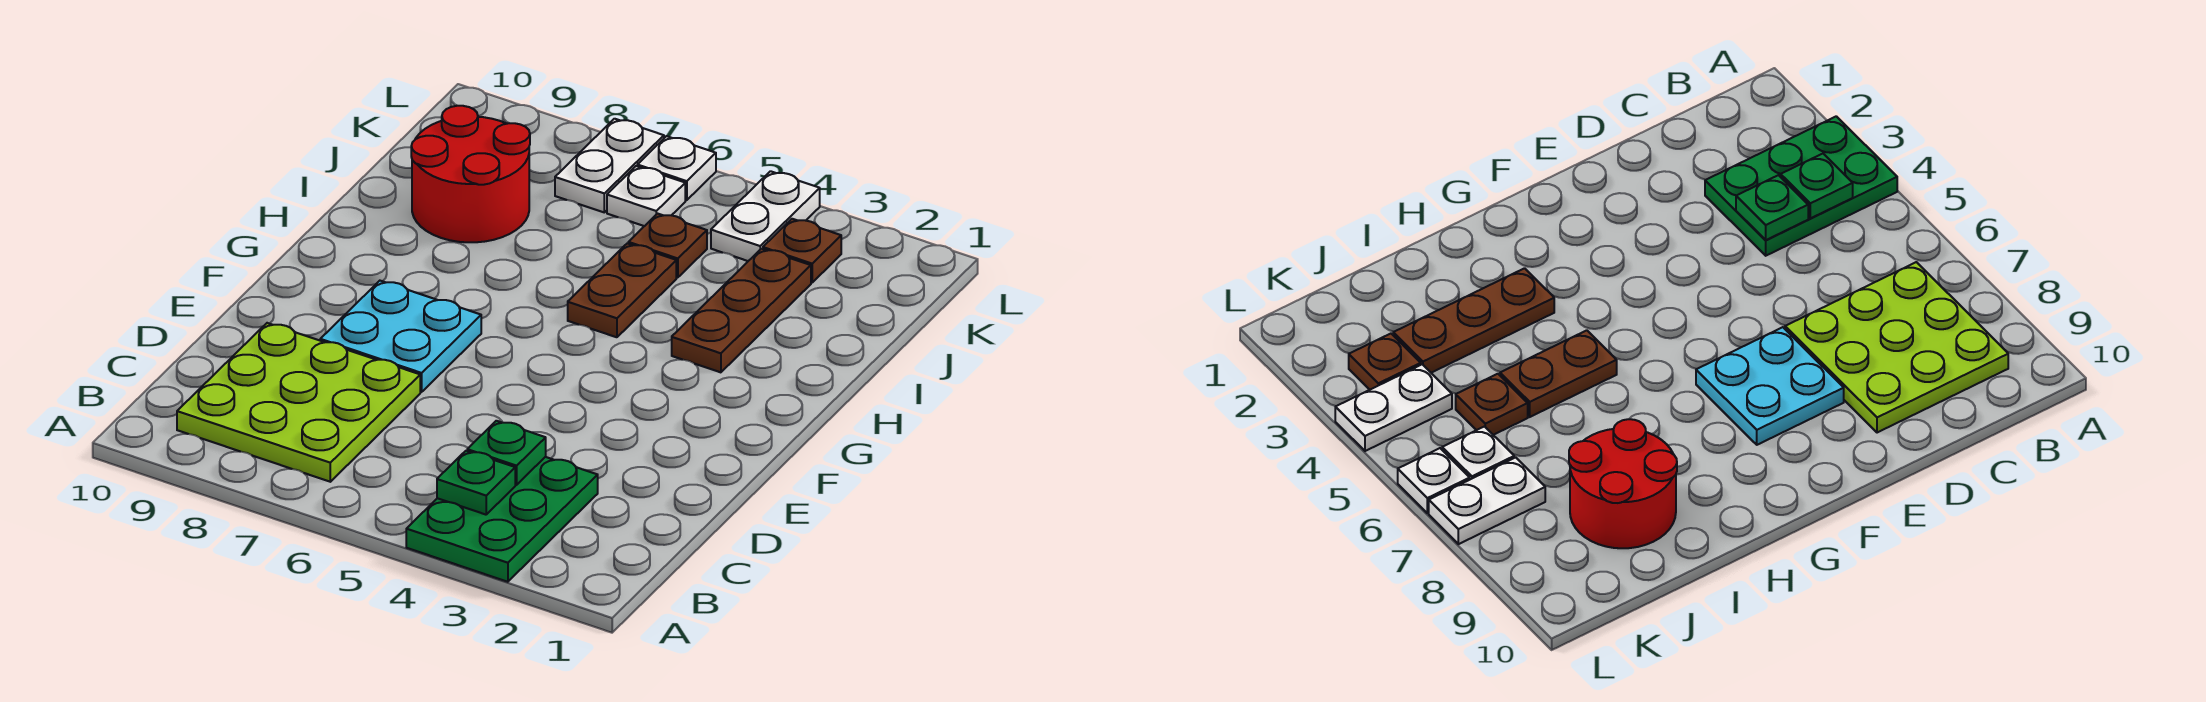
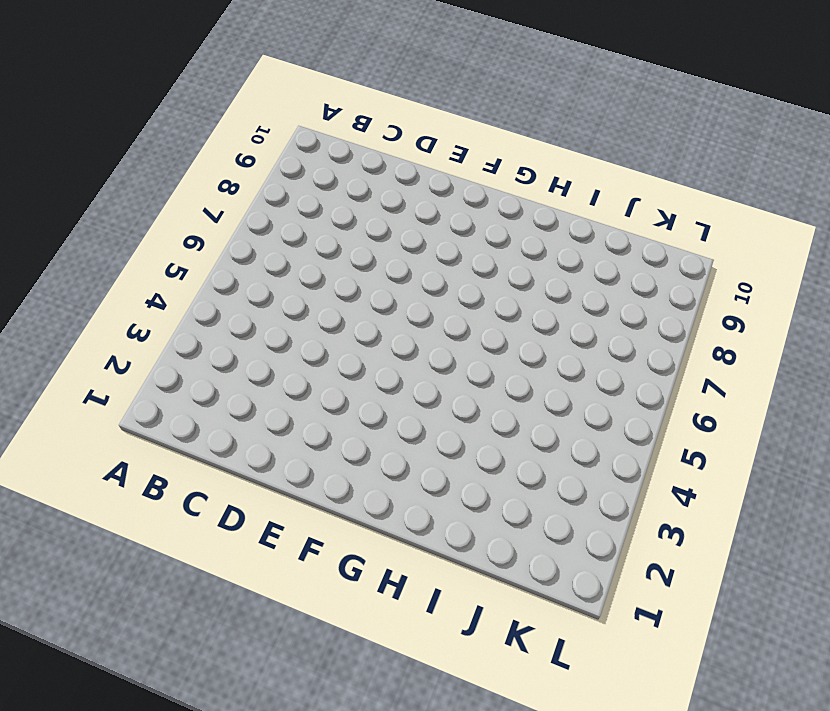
none -> green 2x3 plate [406,457,598,582]
none -> lime 3x3 plate [177,323,420,482]
none -> cyan 2x2 plate [320,281,481,392]

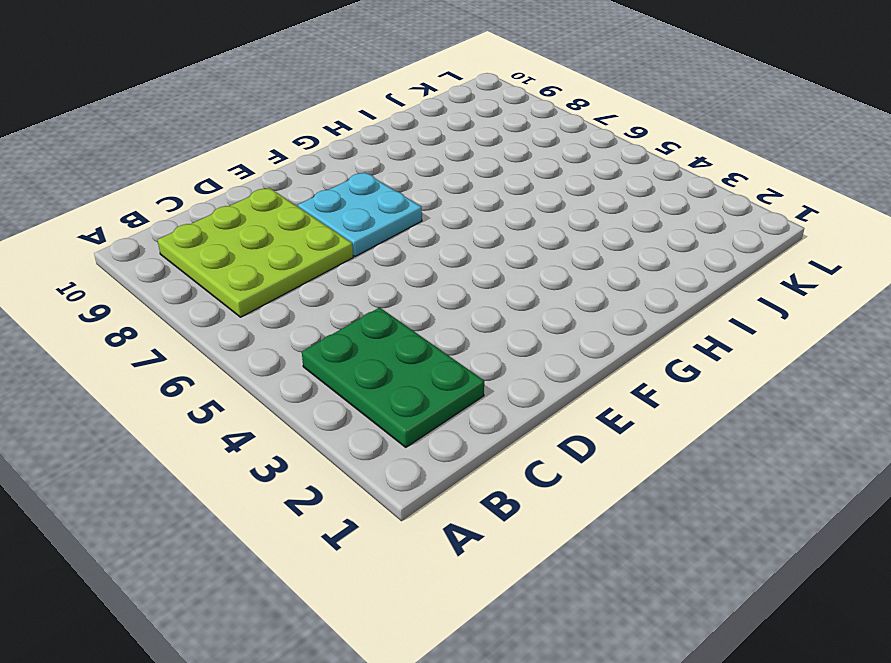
green 2x3 plate [302,307,484,447] -> green 2x3 plate turned to [406,457,598,582]
none -> brown 1x3 plate [672,249,811,372]
none -> brown 1x2 plate [568,243,676,337]
none -> red 2x2 round brick [411,106,530,242]

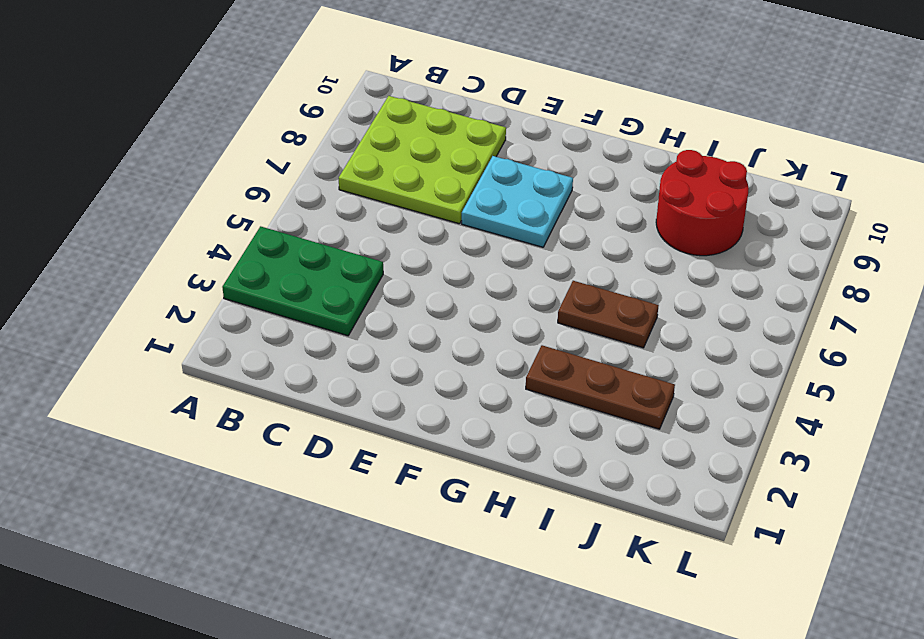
none -> brown 1x1 plate [628,214,707,278]
none -> brown 1x1 plate [763,219,841,283]
none -> white 1x2 plate [711,171,820,261]

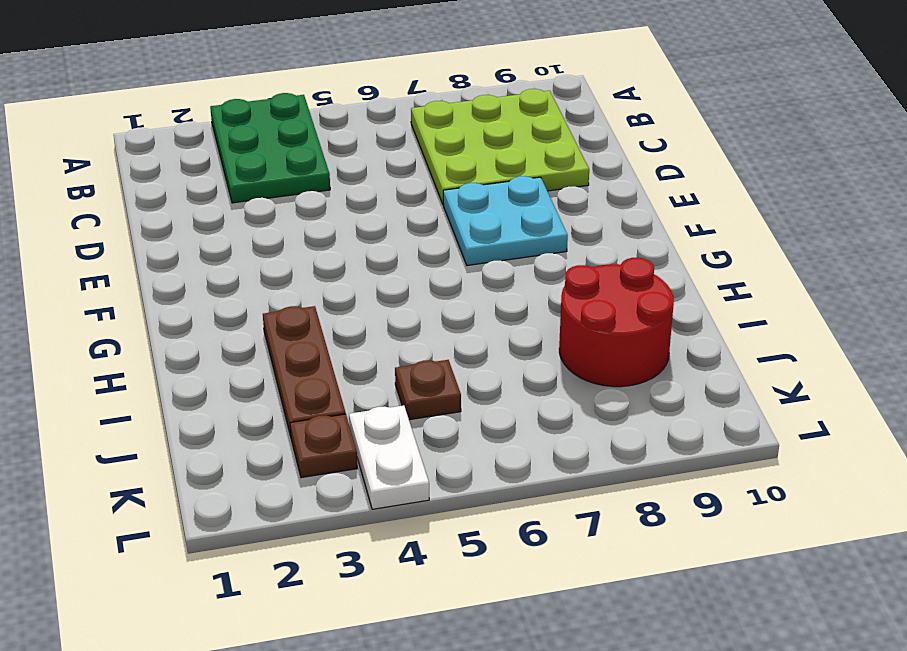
none -> brown 1x2 plate [568,243,676,337]
none -> white 1x1 plate [607,166,685,226]
none -> white 1x2 plate [555,119,664,212]

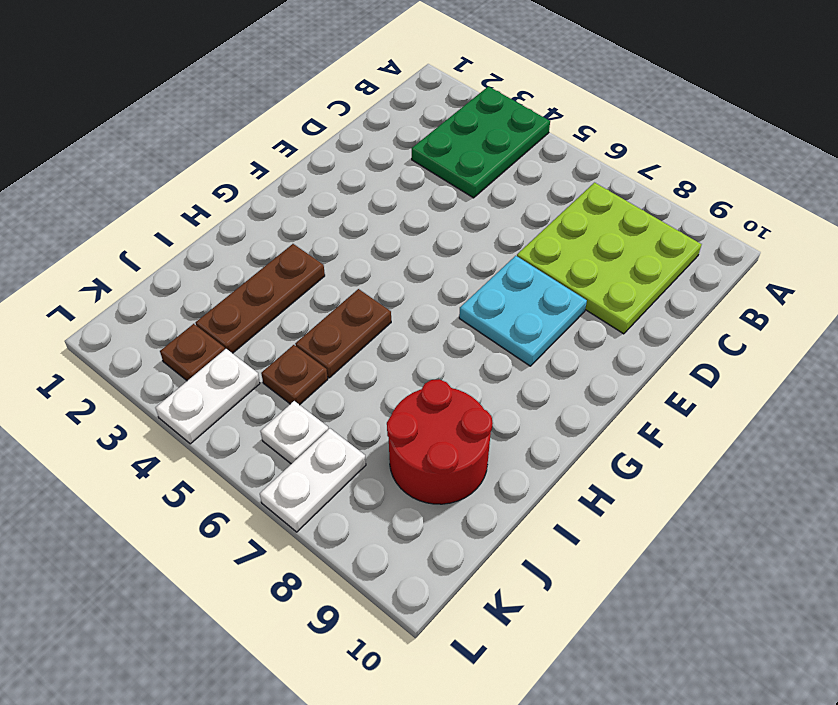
none -> white 1x1 plate [637,136,716,200]
none -> green 1x1 plate [437,451,515,515]
none -> green 1x1 plate [467,421,546,485]

